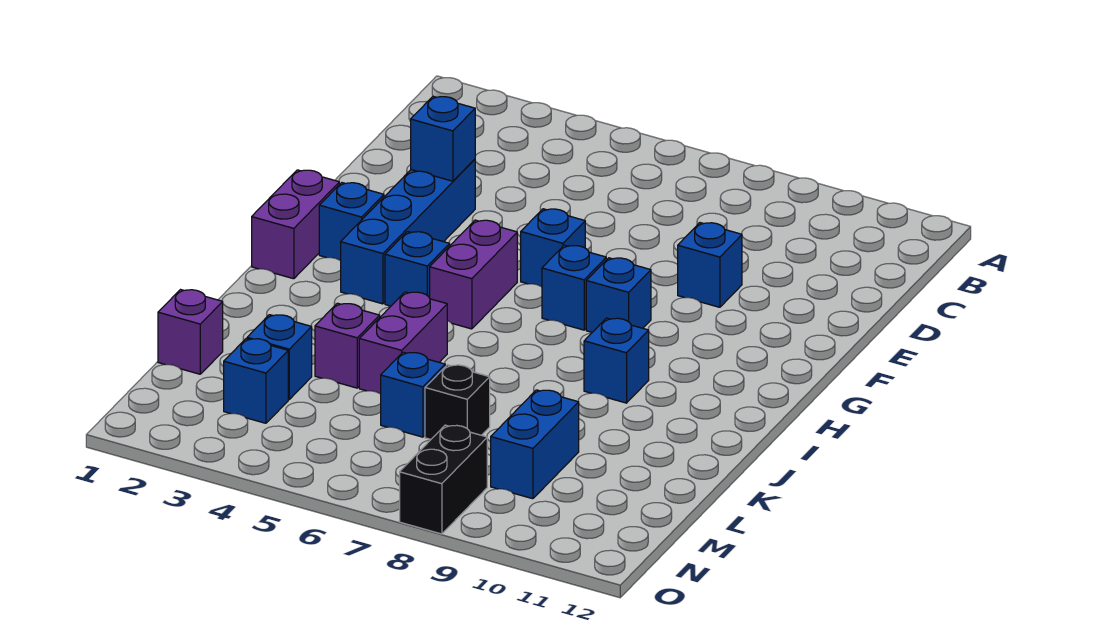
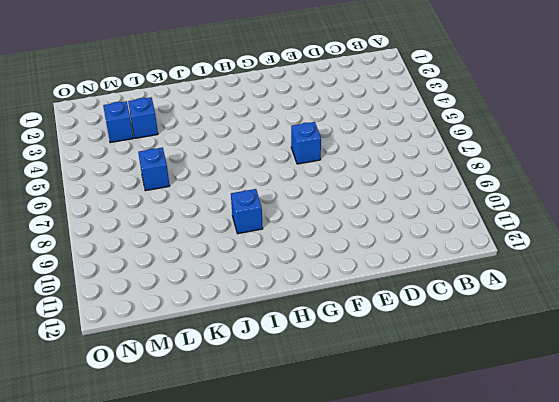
none -> blue 1x4 brick [341,159,475,304]
none -> blue 1x1 brick [678,223,742,307]
none -> purple 1x2 brick [252,170,339,279]

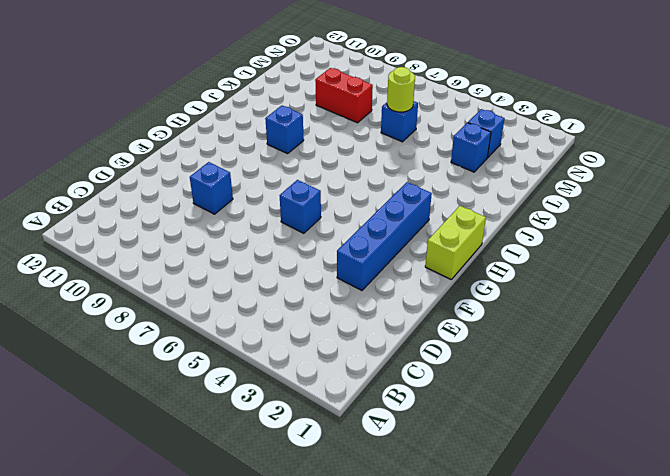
lime 1x2 brick [425,206,486,279] -> purple 1x2 brick [252,170,339,279]
lime 1x1 round brick [387,67,415,112] -> none
red 1x2 brick [315,68,373,123] -> blue 1x2 brick [491,390,579,499]
none -> blue 1x1 brick [319,183,384,261]
none -> purple 1x2 brick [430,220,517,329]
none -> blue 1x1 brick [542,245,606,330]

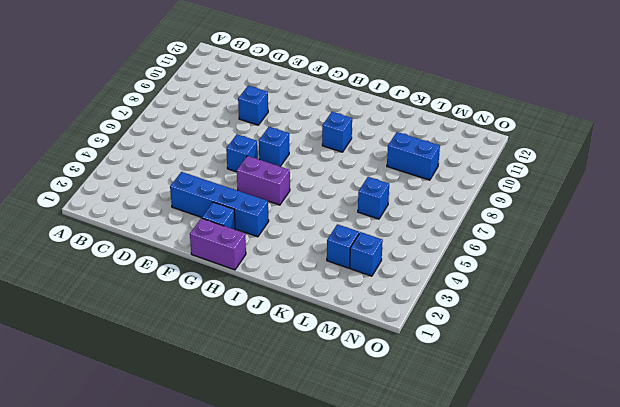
none -> blue 1x1 brick [586,258,651,332]
none -> blue 1x1 brick [385,232,450,306]
none -> purple 1x2 brick [359,292,447,394]

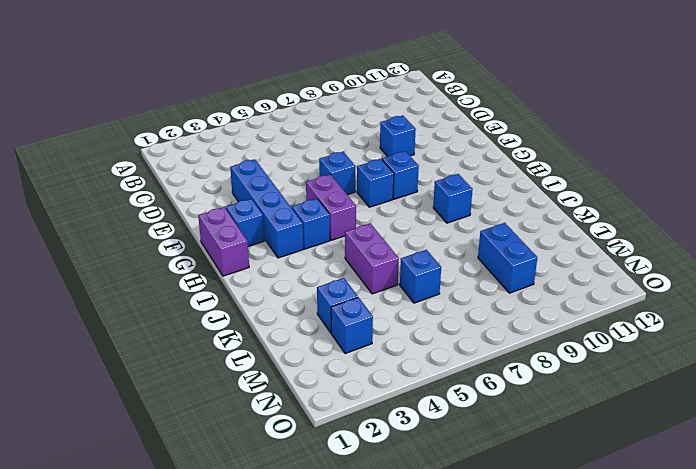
none -> purple 1x1 brick [315,303,380,388]
none -> purple 1x1 brick [158,290,223,374]
none -> black 1x1 brick [425,365,490,439]

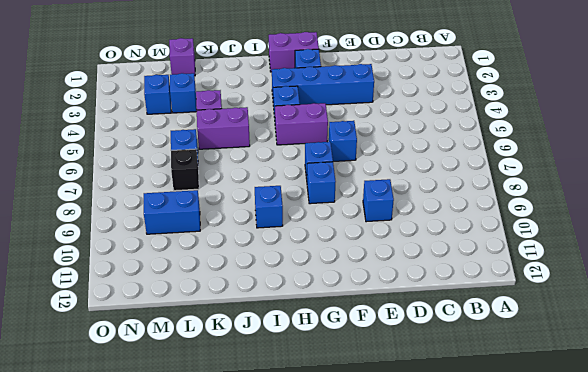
none -> black 1x2 brick [400,425,487,534]
none -> blue 1x1 brick [411,96,475,181]

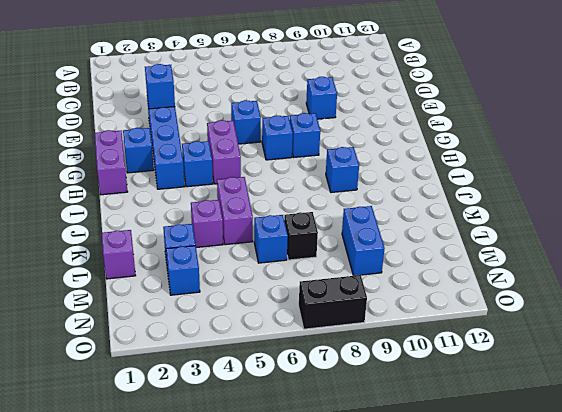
black 1x2 brick [299,275,367,329] -> black 1x2 brick turned to [400,425,487,534]

